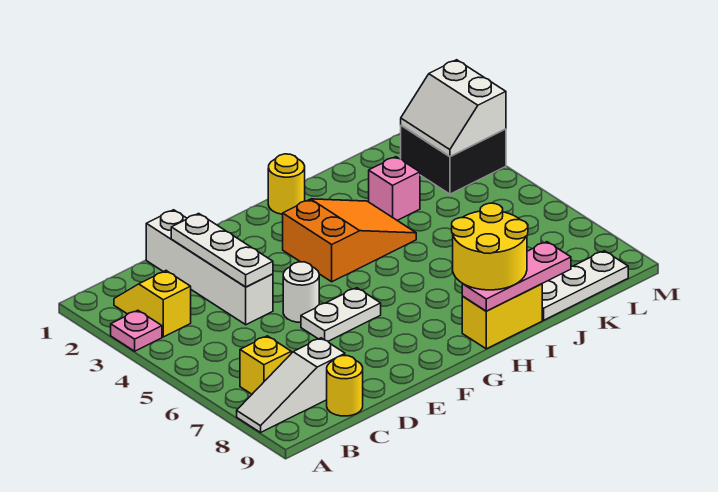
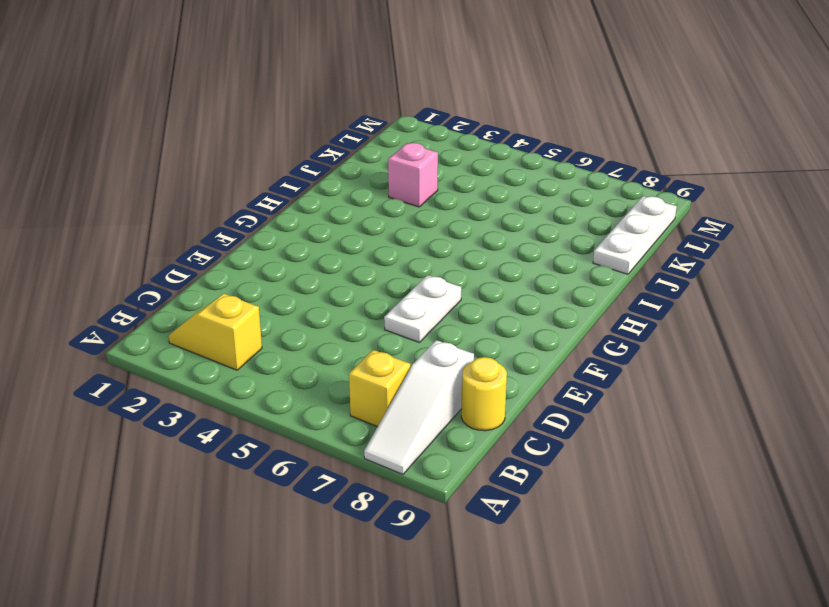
none -> pink 1x1 plate [111,310,162,351]
none -> white 1x4 brick [146,210,273,325]
none -> white 1x1 round brick [283,262,319,322]

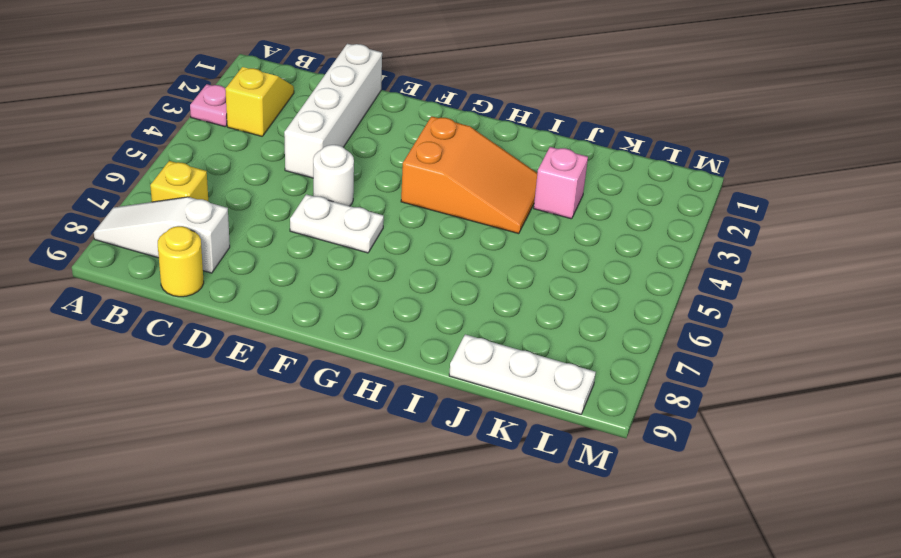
none -> yellow 1x1 round brick [268,154,305,214]
none -> yellow 1x2 brick [462,284,542,349]
none -> black 2x2 brick [401,125,506,194]

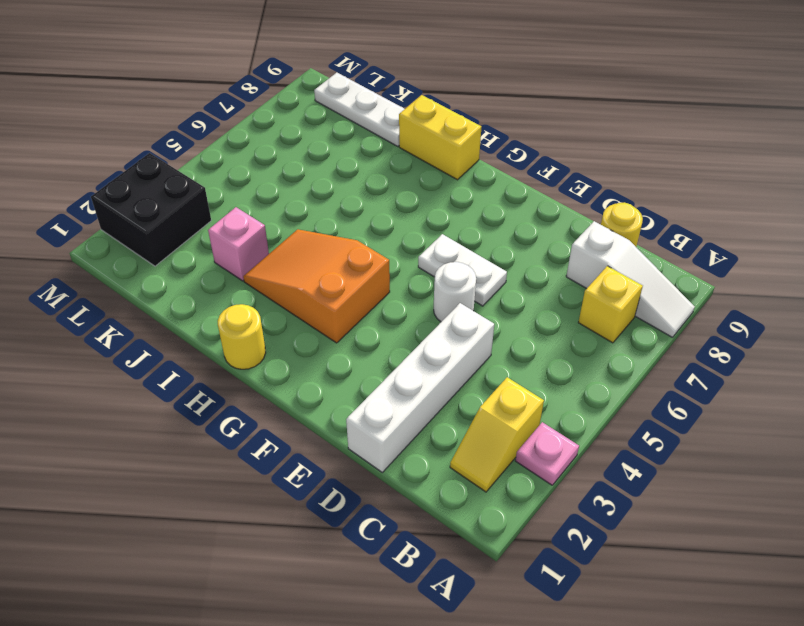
none -> white 1x3 plate [171,214,273,287]
none -> pink 1x3 plate [462,242,571,311]
none -> white 2x2 slope [401,60,506,156]

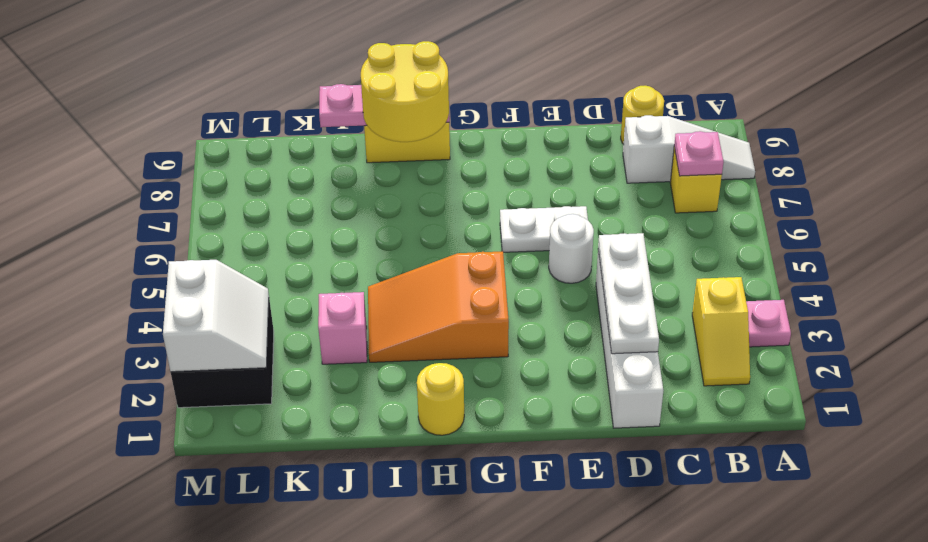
pink 1x1 plate [674,131,724,176] -> none
none -> white 1x3 plate [542,251,628,320]

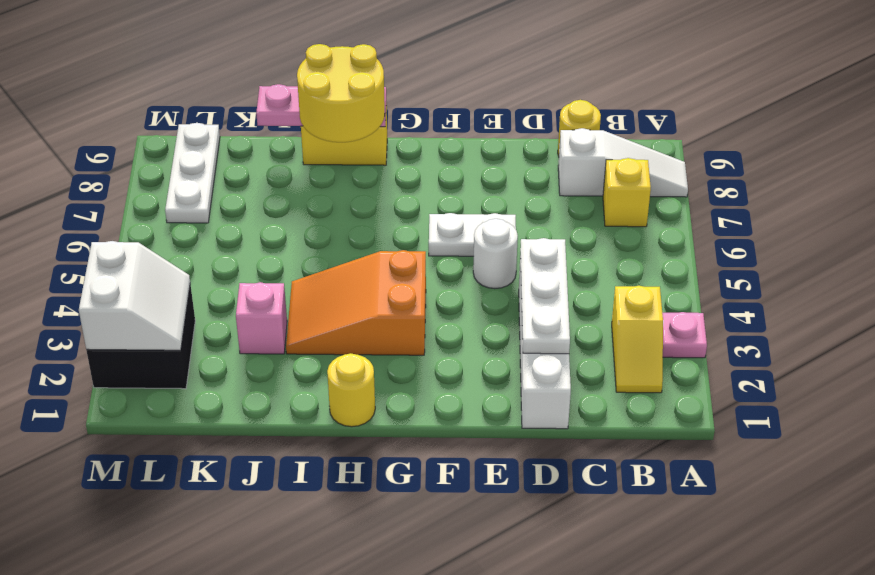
white 1x3 plate [165,123,220,223] -> white 1x3 plate turned to [542,251,628,320]

